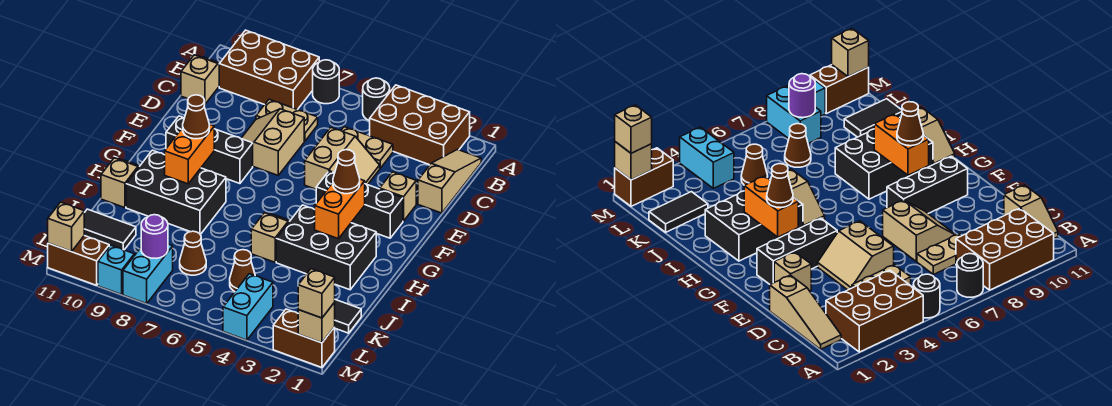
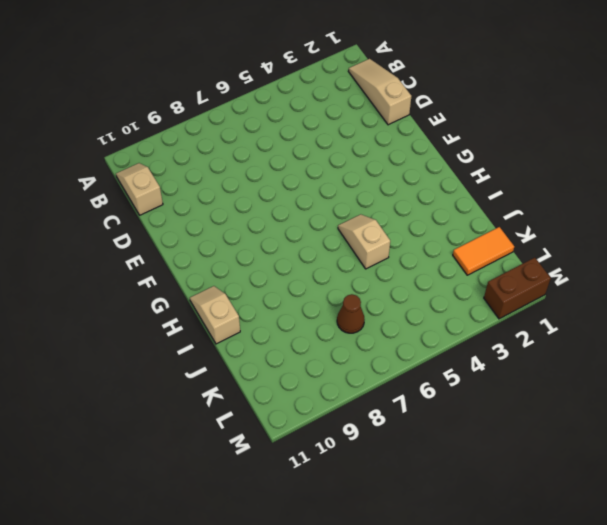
orange 1x2 tile [453,227,514,275] -> black 1x2 tile [335,300,361,333]
none -> brown 2x3 brick [370,85,470,165]
none -> black 1x1 round brick [363,78,390,121]
none -> black 1x1 round brick [313,60,339,104]
none -> brown 2x3 brick [219,30,319,110]

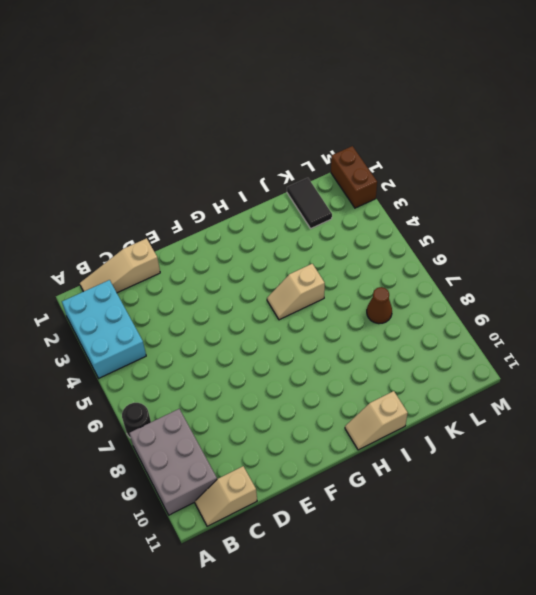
cyan 2x3 brick [62,280,146,378] -> brown 2x3 brick [370,85,470,165]
grey 2x3 brick [129,409,217,515] -> brown 2x3 brick [219,30,319,110]
none -> black 1x1 round brick [363,78,390,121]
none -> tan 1x2 plate [341,127,393,168]
none -> tan 1x2 plate [256,99,318,141]
none -> tan 2x2 slope [305,128,380,189]

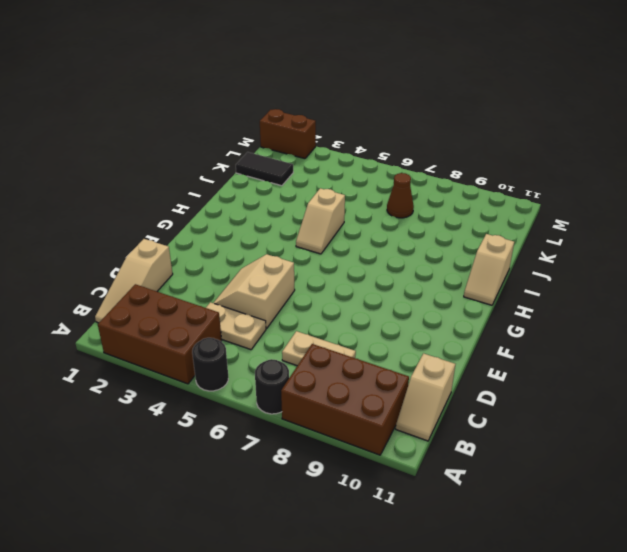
none -> tan 2x2 slope [241,109,304,175]
none -> tan 1x1 brick [380,172,416,221]
none -> black 1x3 brick [316,171,403,238]
none -> black 1x3 brick [166,116,253,184]

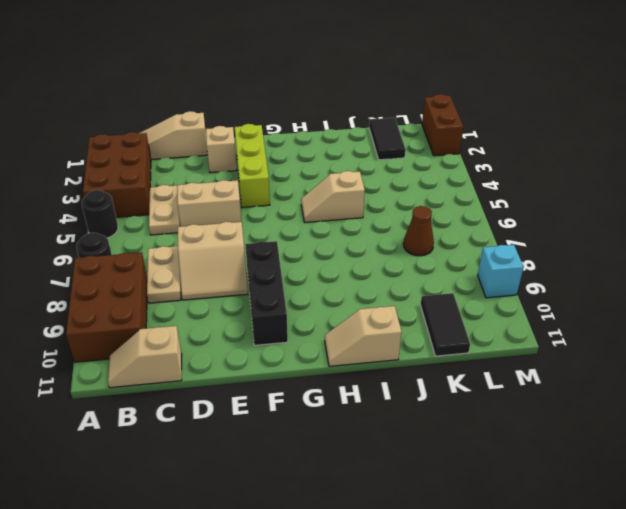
lime 1x3 brick [235,124,270,207] -> black 1x3 brick [316,171,403,238]
none -> black 2x3 brick [276,205,376,290]
none -> black 2x3 brick [126,150,226,235]
none -> brown 1x1 cone [230,250,255,291]
none -> cyan 1x2 brick [223,274,273,340]

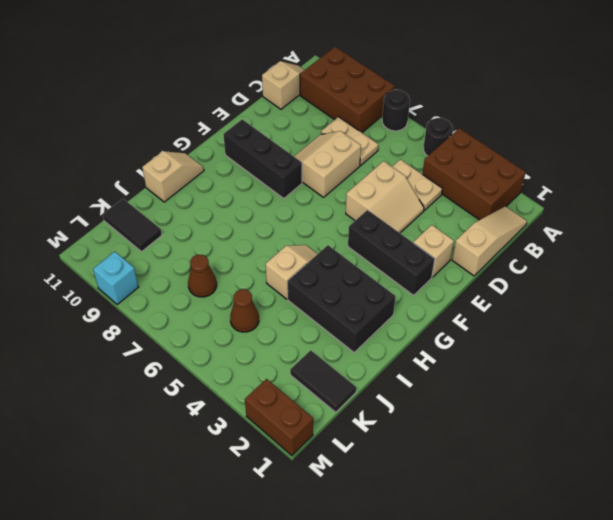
none -> black 2x3 brick [126,150,226,235]
none -> cyan 1x2 brick [223,274,273,340]
none -> cyan 1x2 brick [123,244,173,304]
none -> brown 1x2 brick [48,236,109,285]

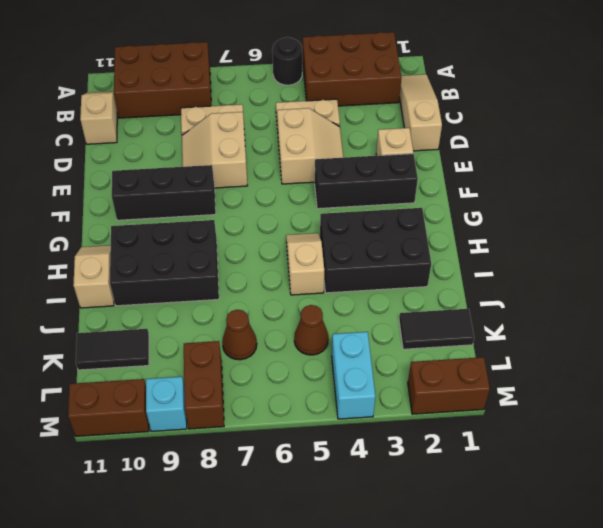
brown 1x2 brick [184,341,224,429] -> cyan 1x2 brick [123,244,173,304]
none -> black 1x1 round brick [313,60,339,104]
none -> orange 1x2 brick [314,179,365,239]
none -> orange 1x2 brick [165,124,214,184]
none -> purple 1x1 round brick [141,215,168,258]

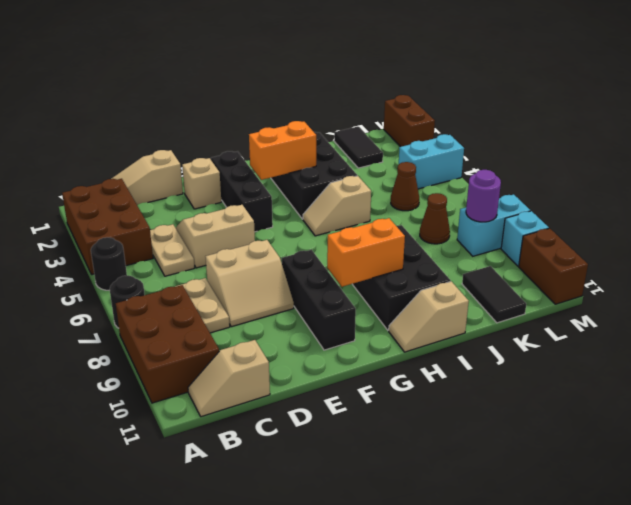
none -> tan 1x1 brick [298,302,335,343]
none -> tan 1x1 brick [48,202,84,252]
none -> brown 1x1 cone [333,150,360,194]
none -> brown 1x1 cone [183,95,209,139]

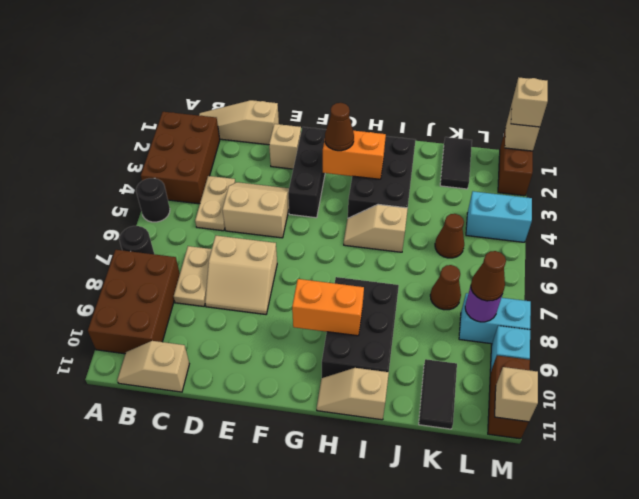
brown 1x1 cone [471,251,506,301] -> brown 1x1 cone moved to [183,95,209,139]
none -> black 1x3 brick [166,116,253,184]

